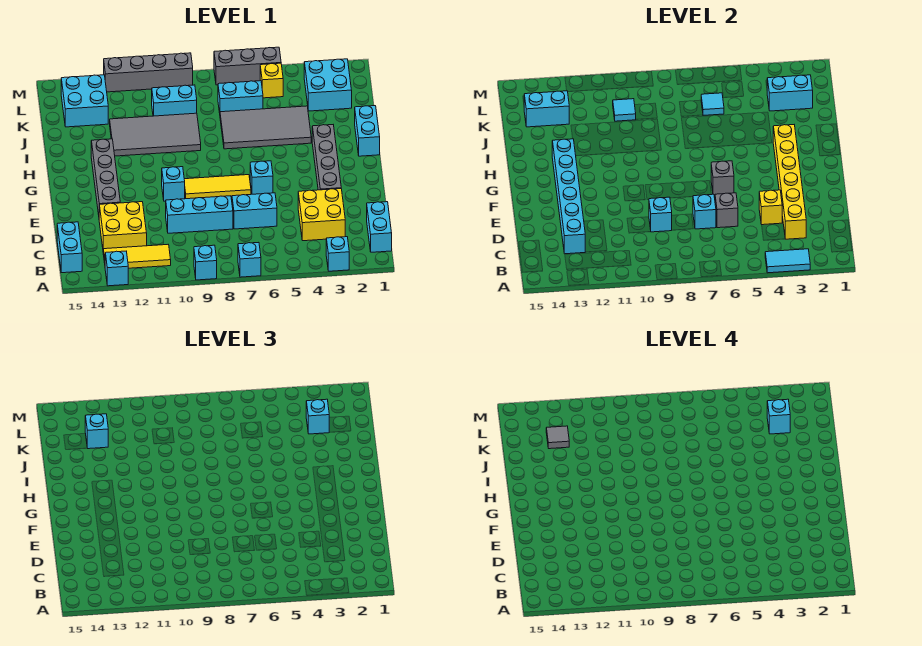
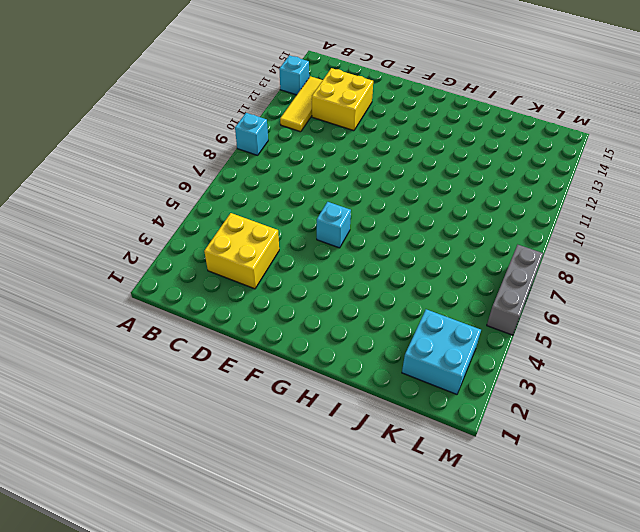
none -> cyan 1x1 brick [326,237,349,271]
none -> cyan 1x1 brick [238,242,261,277]
none -> cyan 1x2 brick [367,202,392,252]
none -> cyan 1x2 brick [57,222,82,273]

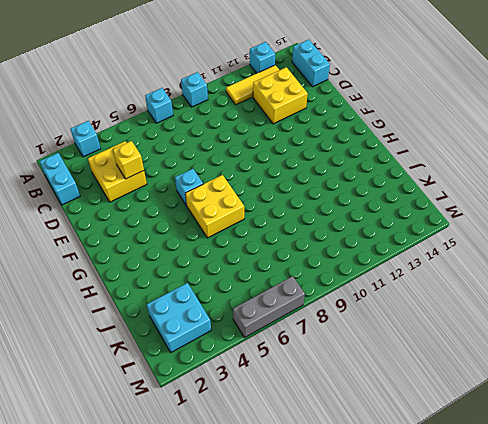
yellow 2x2 brick [185,175,244,238] -> none
none -> cyan 1x2 brick [232,193,277,229]
none -> cyan 1x3 brick [166,196,233,233]
none -> grey 1x4 brick [312,125,341,190]
none -> grey 1x4 brick [91,139,120,215]

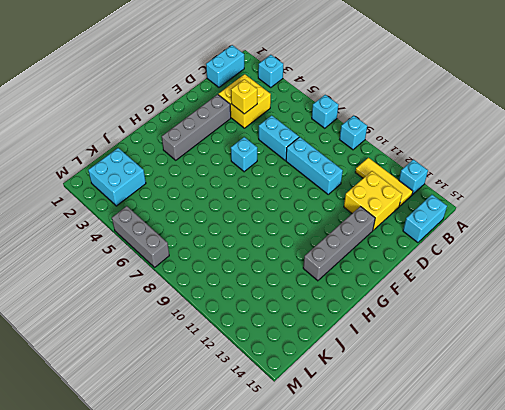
none -> yellow 1x3 tile [184,175,251,199]
none -> cyan 1x1 brick [162,167,185,201]
none -> cyan 1x2 brick [355,106,380,156]
none -> grey 2x4 tile [220,106,311,149]

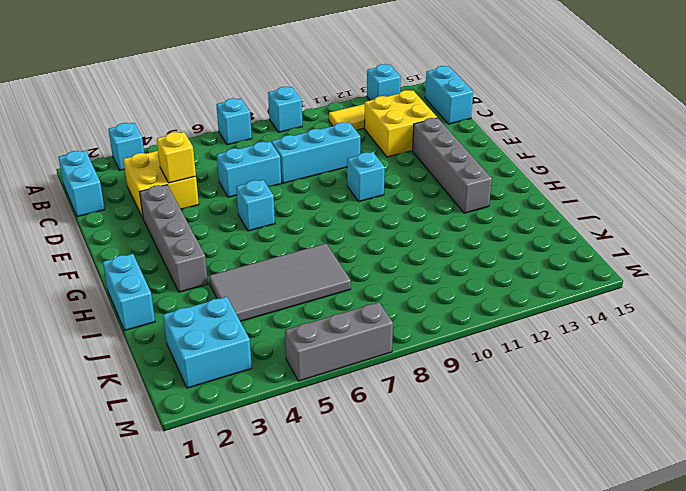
none -> yellow 1x3 tile [184,175,251,199]
none -> grey 2x4 tile [110,113,201,156]
none -> cyan 1x2 brick [218,81,263,113]
none -> cyan 1x2 brick [152,85,197,116]

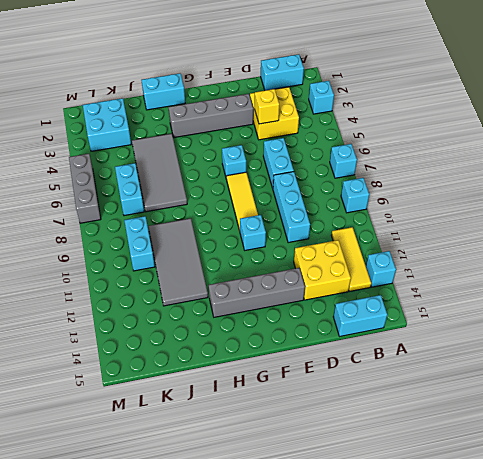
none -> cyan 2x2 brick [61,75,108,127]
none -> yellow 1x1 brick [260,63,283,98]
none -> grey 1x4 brick [104,53,193,92]
none -> cyan 1x2 tile [765,249,810,273]

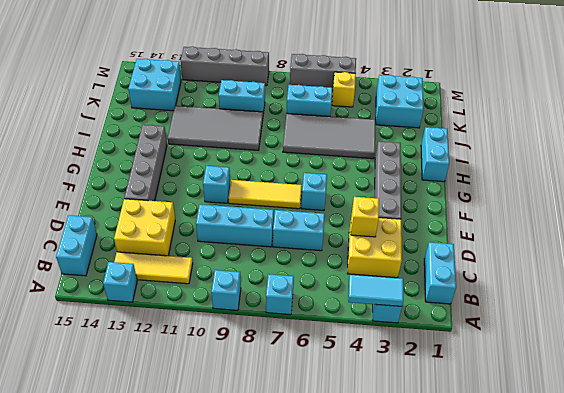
none -> yellow 1x6 brick [773,125,806,239]
none -> cyan 1x6 brick [552,139,585,254]
none -> grey 1x1 brick [715,193,738,228]
none -> cyan 1x1 brick [693,194,716,229]

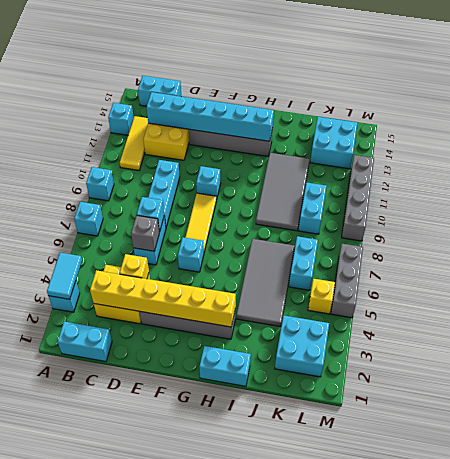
none -> cyan 1x1 brick [649,197,672,232]
none -> grey 1x1 brick [711,161,734,196]
none -> cyan 1x2 brick [767,75,813,111]
none -> cyan 1x1 tile [701,93,724,115]

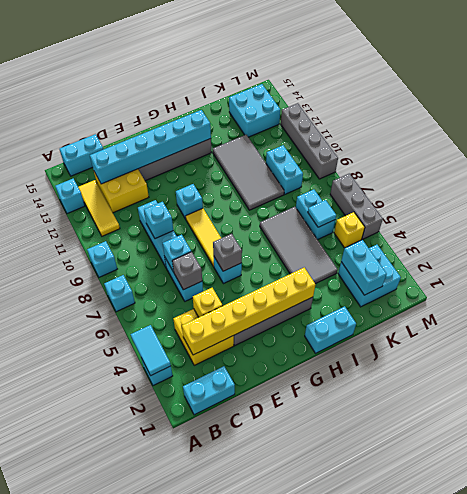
none -> cyan 1x1 tile [613,99,636,121]
none -> cyan 1x2 brick [524,91,569,127]
none -> cyan 1x1 brick [306,399,329,434]
none -> cyan 1x1 brick [85,414,108,449]

